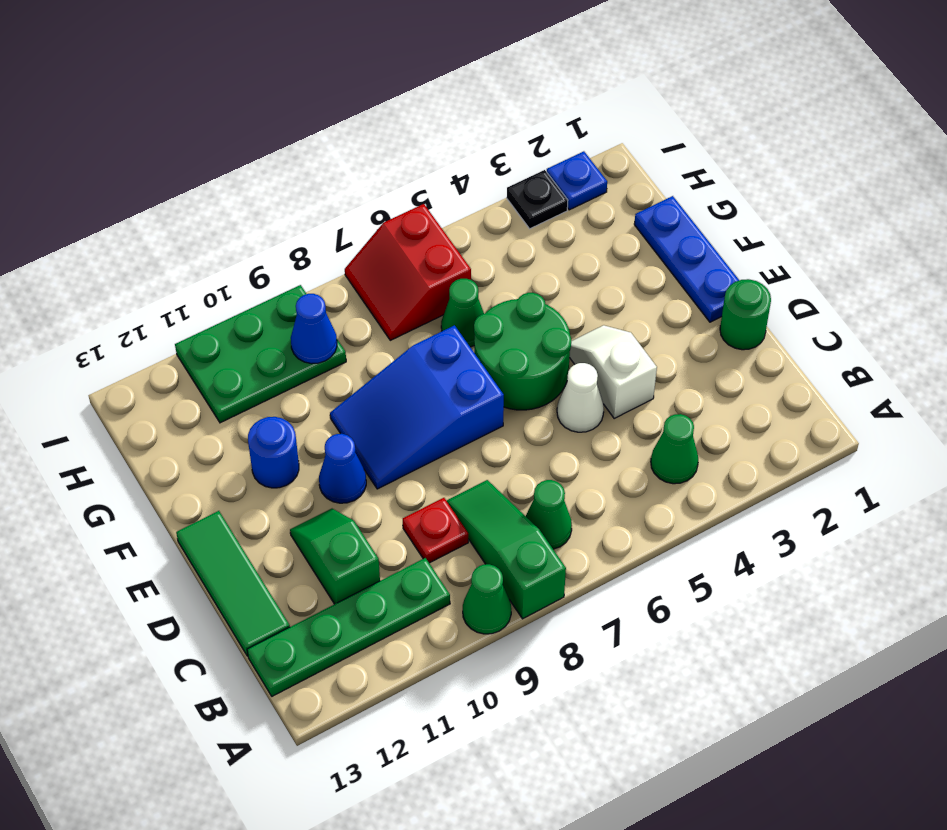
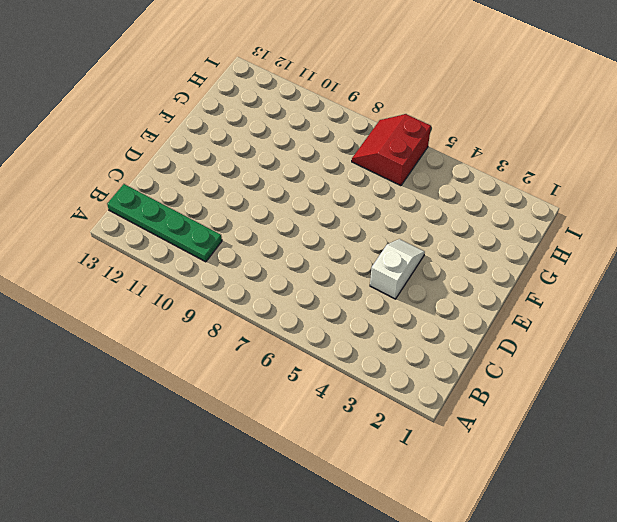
none -> green 1x3 slope [447,480,566,619]
none -> green 1x1 cone [463,564,511,634]
none -> green 1x1 cone [651,414,698,484]

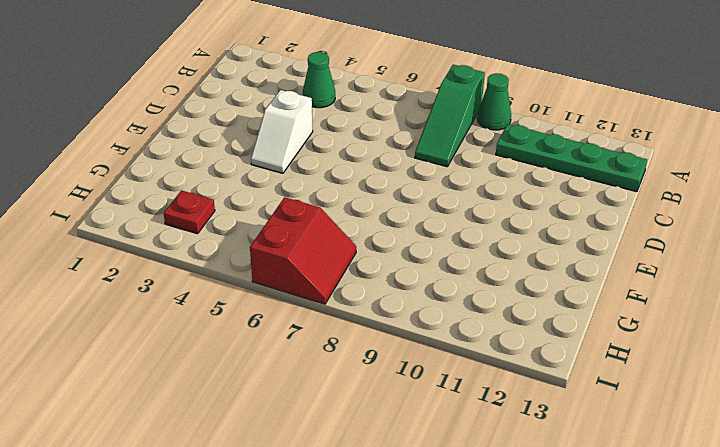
red 1x1 plate [164,190,215,234] -> red 1x1 plate moved to [403,498,468,563]
none -> green 1x1 cone [526,480,572,549]
none -> green 1x2 slope [290,509,380,604]
none -> green 1x3 tile [176,511,290,656]

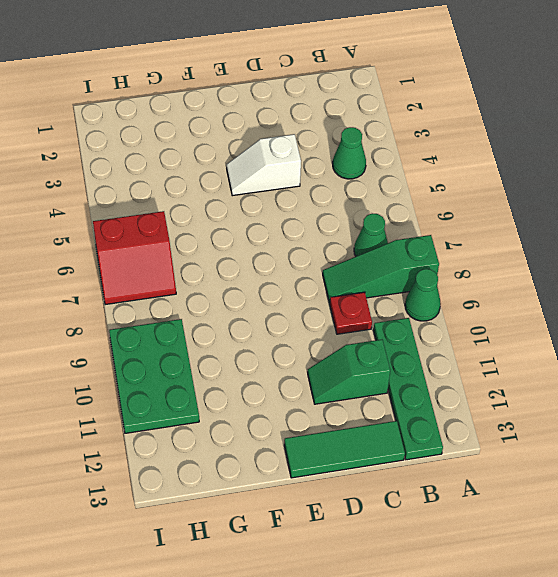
none -> green 1x1 round brick [720,279,771,350]
none -> white 1x1 cone [557,363,604,432]
none -> blue 1x3 plate [634,196,739,322]

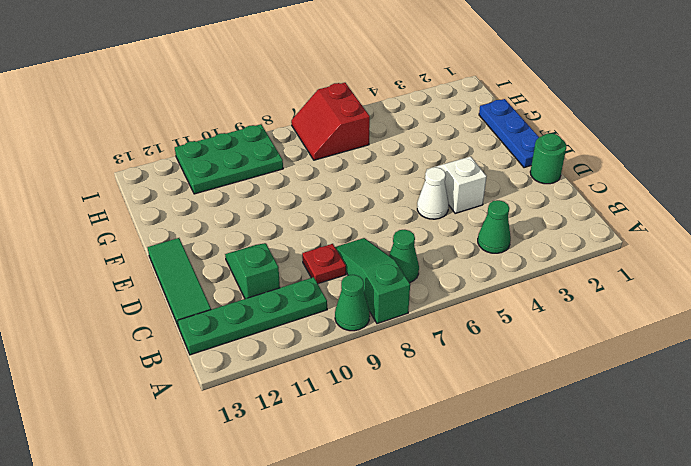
none -> green 2x2 round brick [474,293,571,410]
none -> blue 2x3 slope [330,325,504,489]
none -> blue 1x1 cone [319,434,366,503]

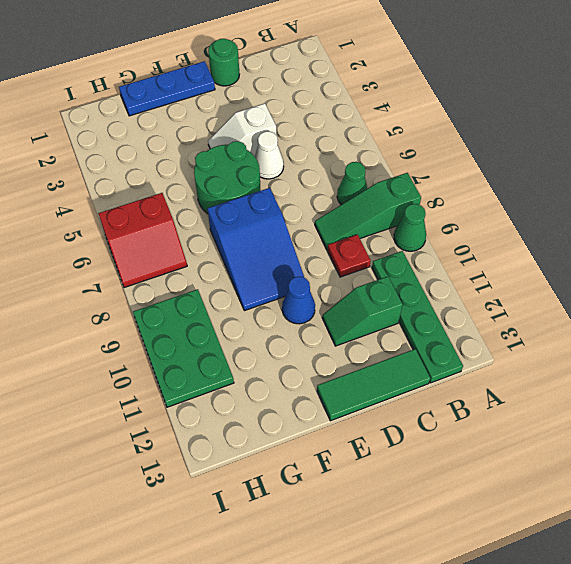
none -> green 1x1 cone [651,414,698,484]
none -> blue 1x1 round brick [248,417,299,488]
none -> green 1x1 cone [441,279,484,347]

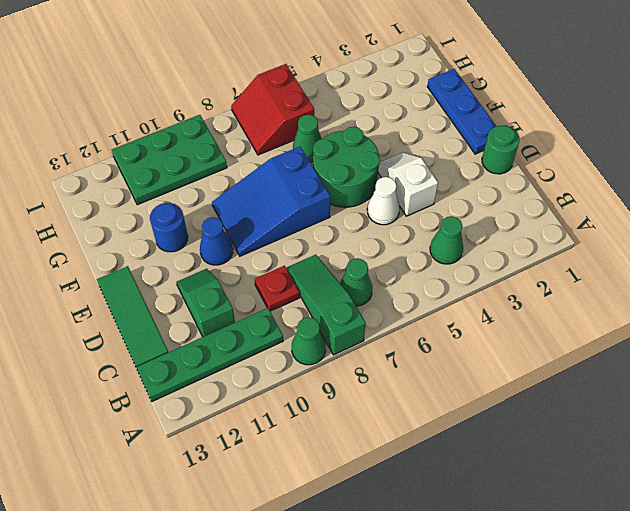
none -> blue 1x1 plate [547,151,607,210]
none -> black 1x1 plate [507,170,568,229]
none -> blue 1x1 cone [291,294,337,364]

